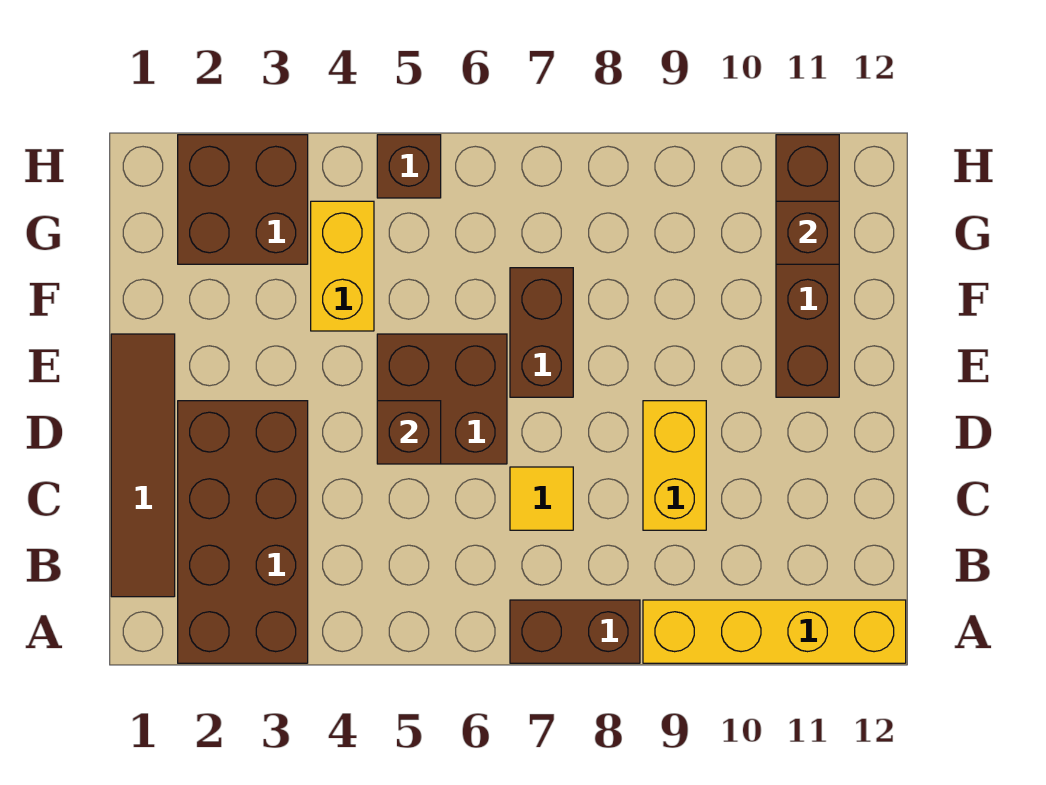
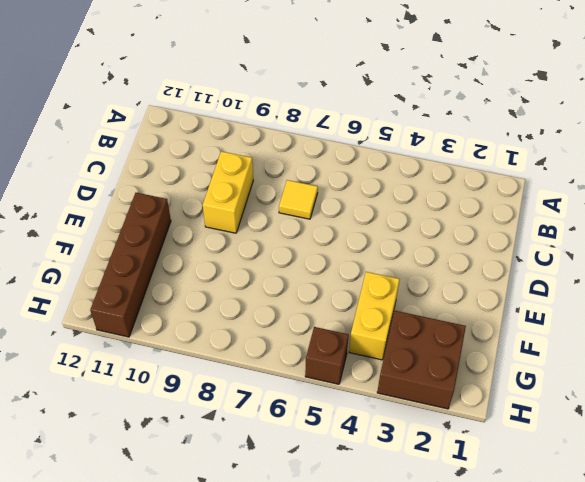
none -> brown 2x4 brick [178,401,308,663]
none -> brown 1x2 brick [510,600,640,663]
none -> yellow 1x4 brick [643,600,906,663]

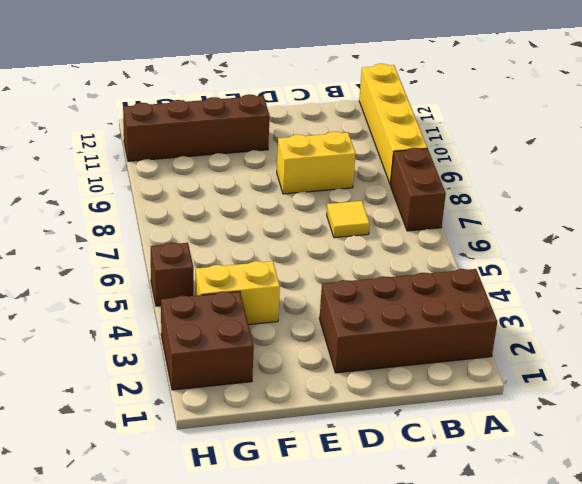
none -> brown 1x4 tile [111,334,175,597]
none -> brown 2x2 brick [377,334,507,464]
none -> brown 1x2 brick [510,268,573,397]

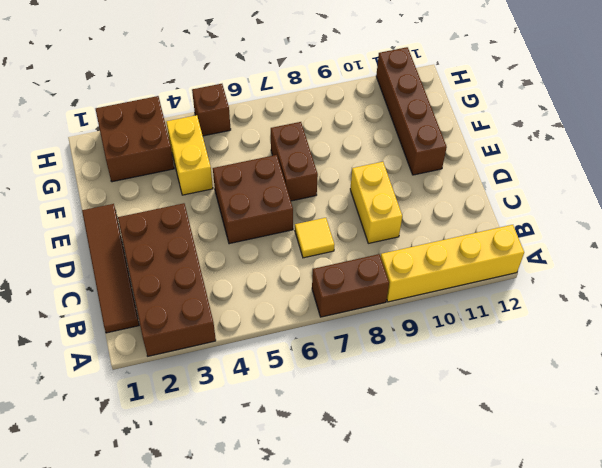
none -> brown 1x1 brick [377,401,441,464]
none -> brown 1x1 brick [776,201,839,264]

